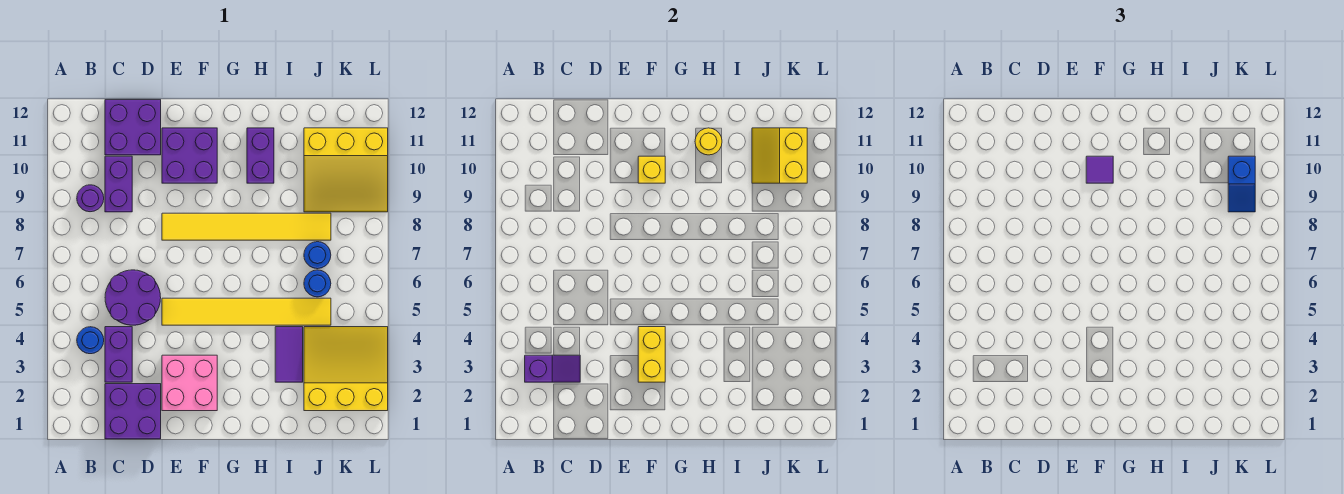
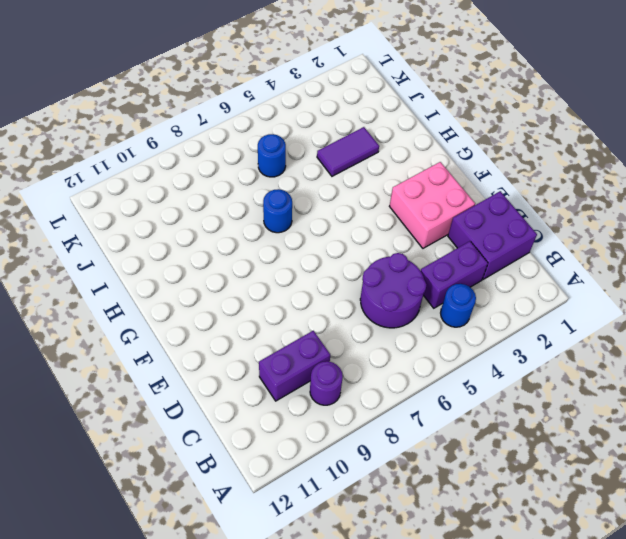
blue 1x1 round brick [263,189,292,233] -> blue 1x1 round brick moved to [304,242,331,269]
none -> purple 2x2 brick [105,100,161,155]
none -> yellow 1x6 tile [162,298,331,325]
none -> yellow 1x6 tile [162,213,331,240]

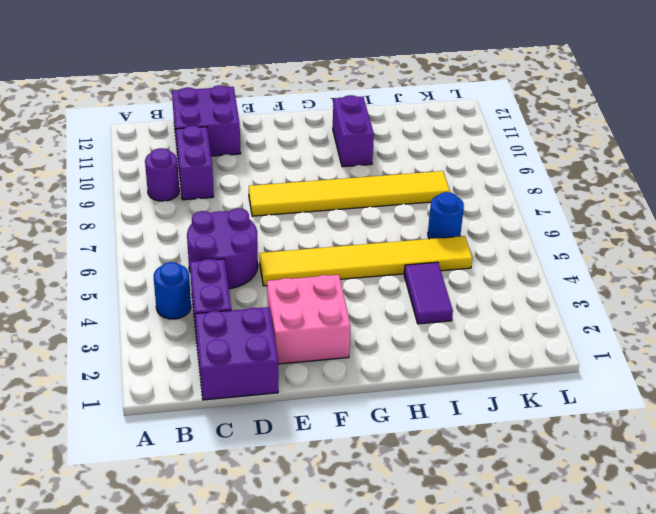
none -> purple 2x2 brick [162,128,217,183]
none -> yellow 3x3 slope [304,327,388,411]
none -> blue 1x1 round brick [304,242,331,269]

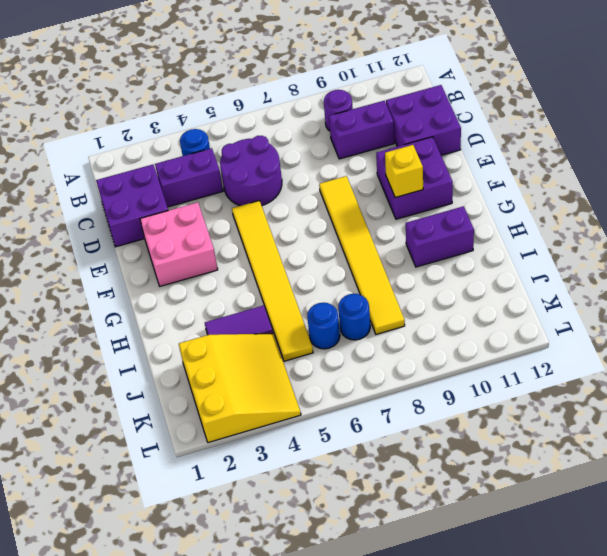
none -> yellow 3x3 slope [304,128,388,212]
none -> purple 1x2 slope [525,355,580,382]
none -> yellow 1x2 brick [638,327,665,382]

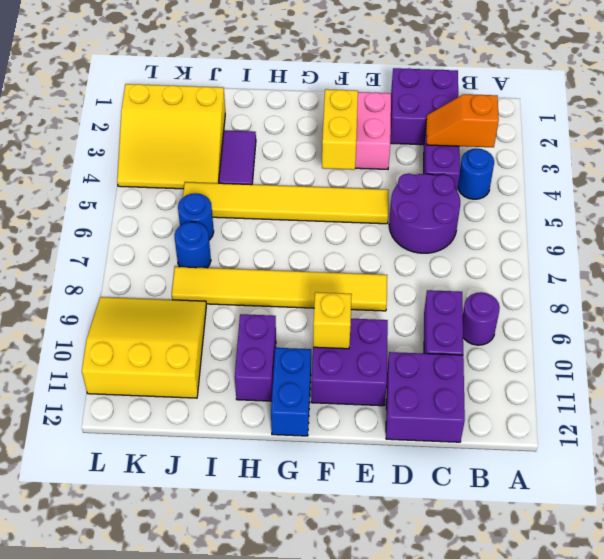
orange 1x2 slope [426,94,499,147] -> purple 1x2 slope [525,355,580,382]
blue 1x2 brick [271,348,311,436] -> none
none -> yellow 1x1 round brick [695,128,722,155]
none -> yellow 2x2 slope [752,128,807,183]
none -> purple 1x1 tile [1086,156,1113,183]

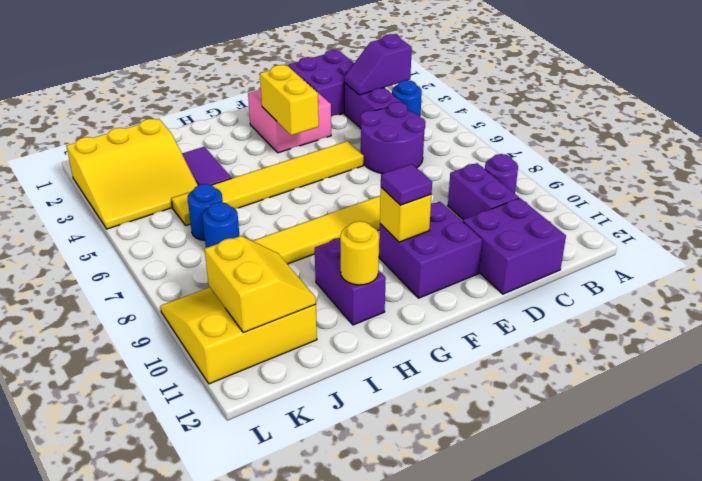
none -> blue 1x2 slope [1228,156,1255,212]

